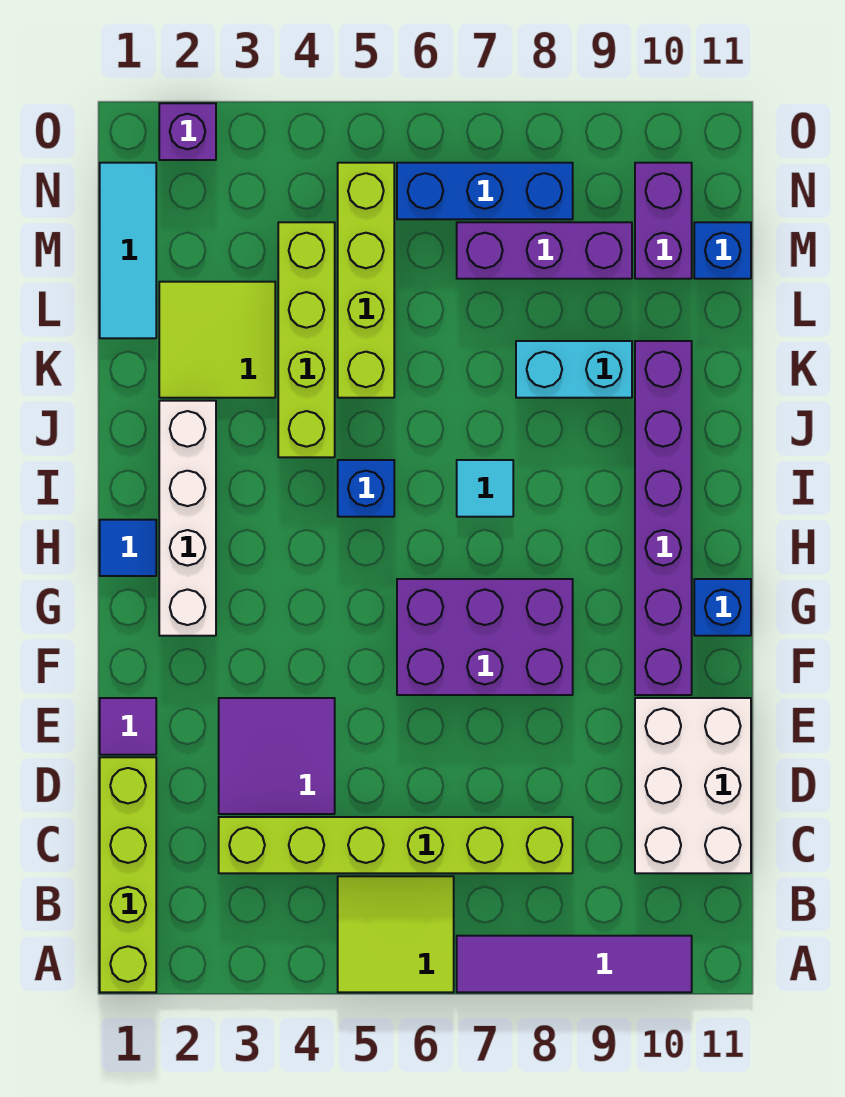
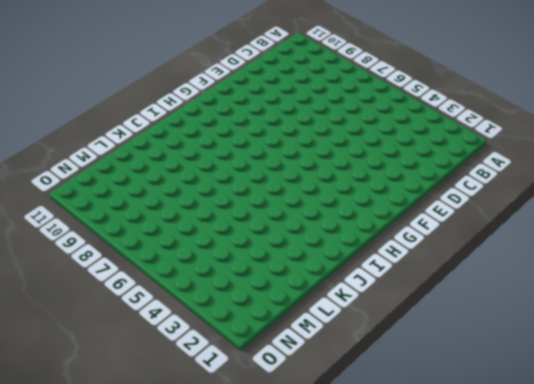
none -> lime 1x4 brick [100,757,156,992]
none -> lime 2x2 tile [338,876,454,992]
none -> purple 1x4 tile [457,936,692,992]

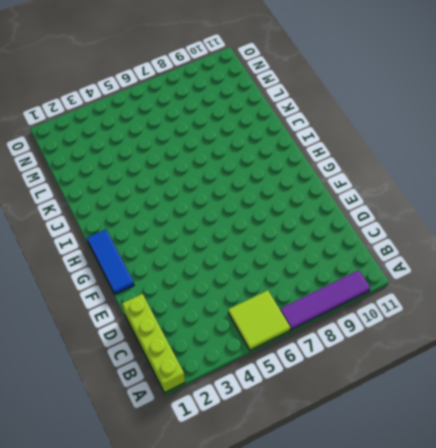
blue 1x3 tile [87,229,134,294] -> blue 1x1 tile [100,520,156,576]
none -> lime 1x6 brick [219,817,573,873]
none -> white 2x3 brick [635,698,751,873]
none -> purple 2x2 tile [219,698,335,814]

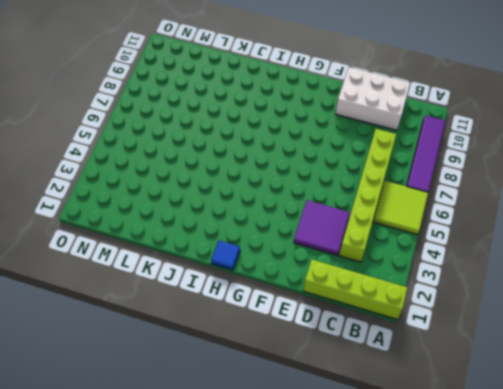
none -> purple 1x1 tile [100,698,156,755]
none -> purple 2x3 brick [397,579,573,695]
none -> purple 1x6 brick [635,341,692,695]

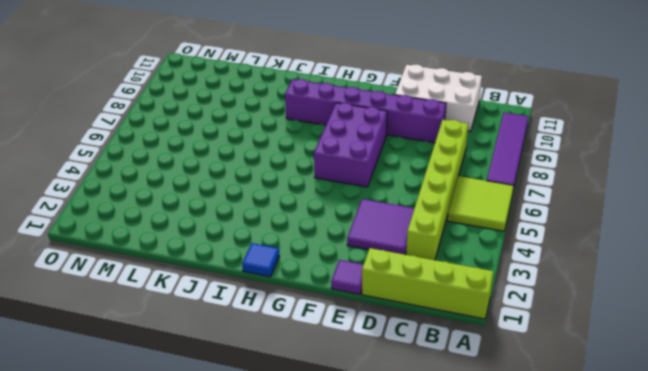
purple 1x6 brick [285,79,446,143] -> purple 1x6 brick moved to [635,341,692,695]
none -> white 1x4 brick [159,401,216,636]
none -> blue 1x1 brick [694,579,751,636]
none -> blue 1x1 brick [338,460,394,517]

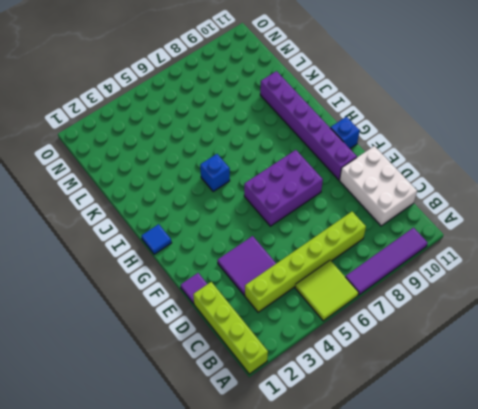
none -> white 1x4 brick [159,401,216,636]
none -> cyan 1x1 tile [457,460,513,517]
none -> lime 1x4 brick [278,222,335,457]

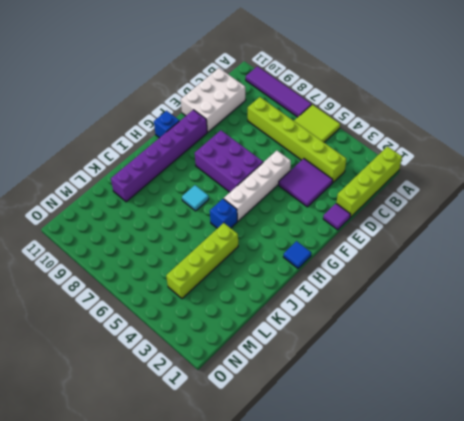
white 1x4 brick [224,151,291,221] -> white 1x4 brick moved to [159,401,216,636]
none -> lime 2x2 tile [159,282,275,398]
none -> lime 1x4 brick [338,163,394,398]
none -> cyan 1x2 brick [516,341,632,398]

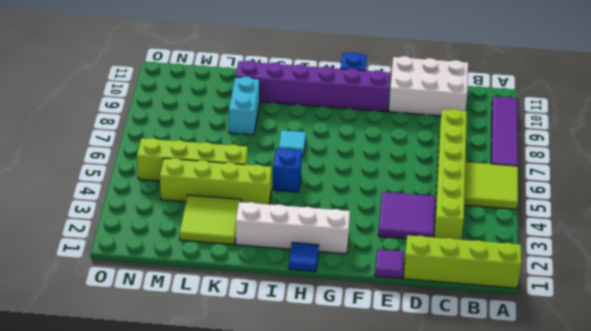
none -> purple 2x3 brick [397,579,573,695]
none -> cyan 1x3 tile [100,163,156,338]
none -> purple 1x3 brick [457,222,632,279]

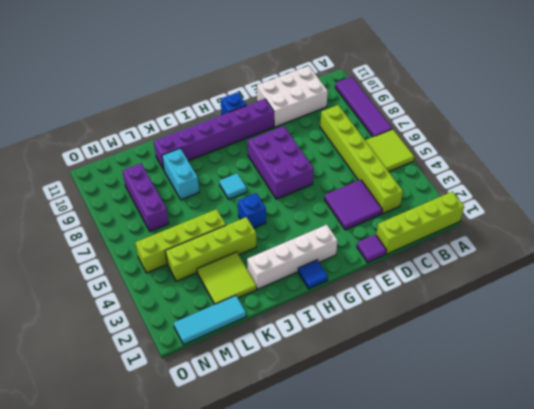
none -> purple 1x2 brick [635,163,692,279]
none -> blue 1x1 brick [694,222,751,279]
none -> blue 1x3 brick [397,163,573,219]

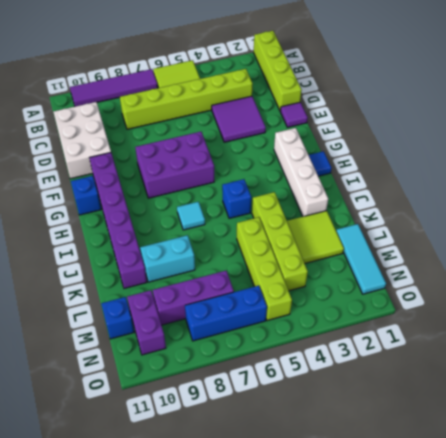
none -> purple 1x1 brick [159,103,216,160]

